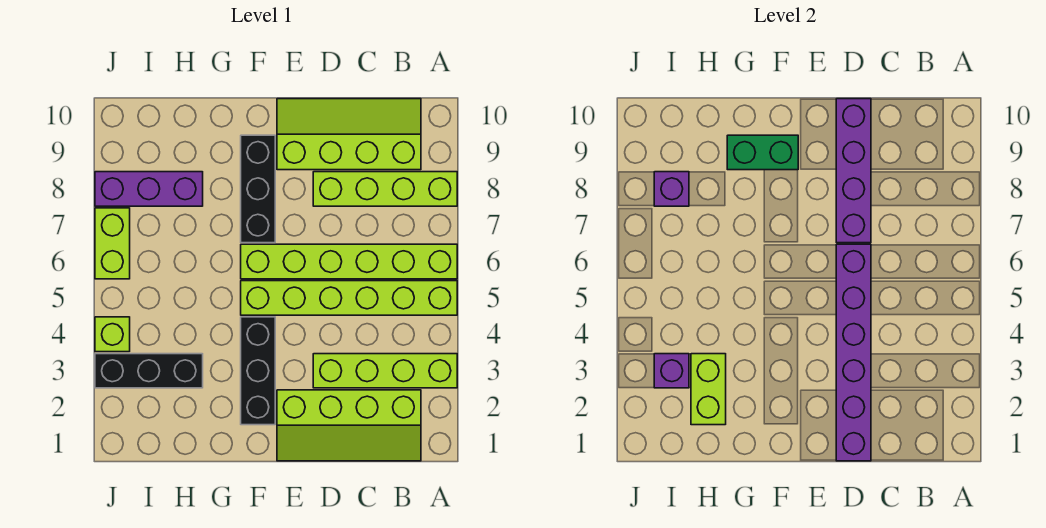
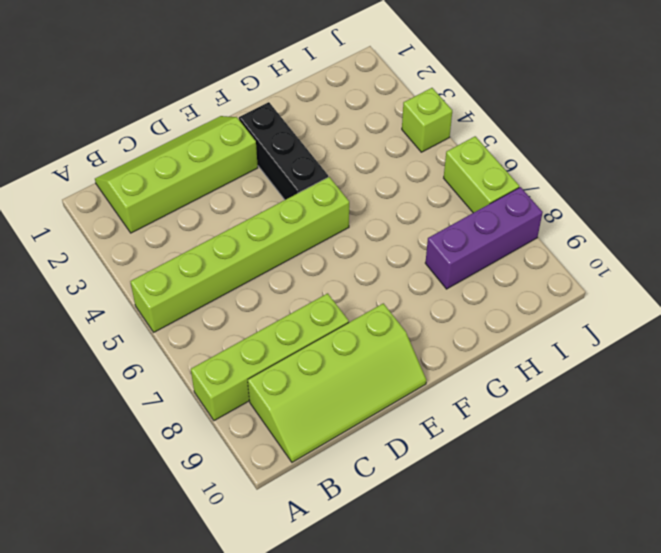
none -> lime 1x4 brick [313,354,457,388]
none -> lime 1x6 brick [241,244,457,279]
none -> black 1x3 brick [241,135,275,243]

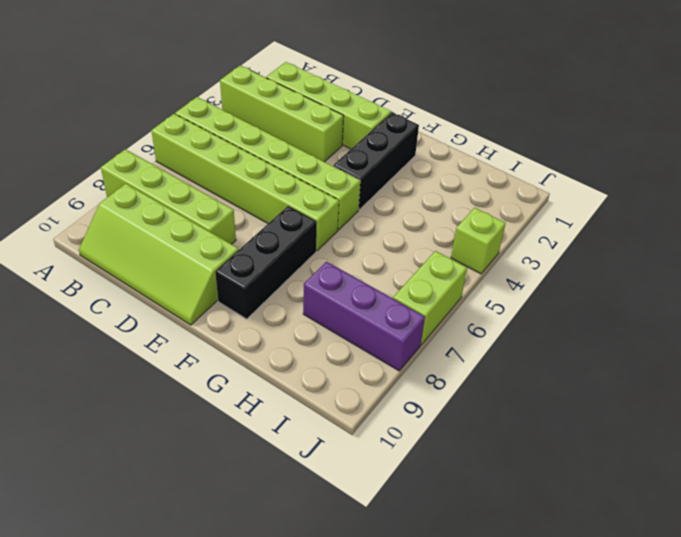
none -> black 1x3 brick [95,354,203,388]
none -> purple 1x6 brick [836,244,871,461]
none -> purple 1x4 brick [836,99,871,243]

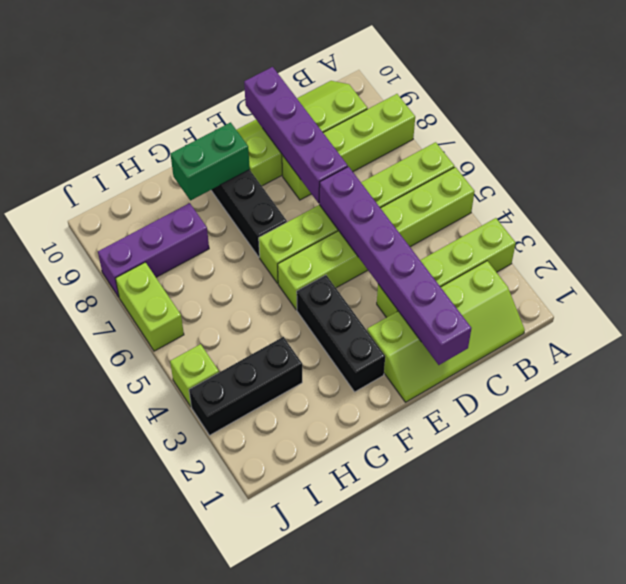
none -> lime 1x2 brick [691,354,726,425]
none -> purple 1x1 brick [654,354,689,388]
none -> purple 1x1 brick [654,172,689,206]

